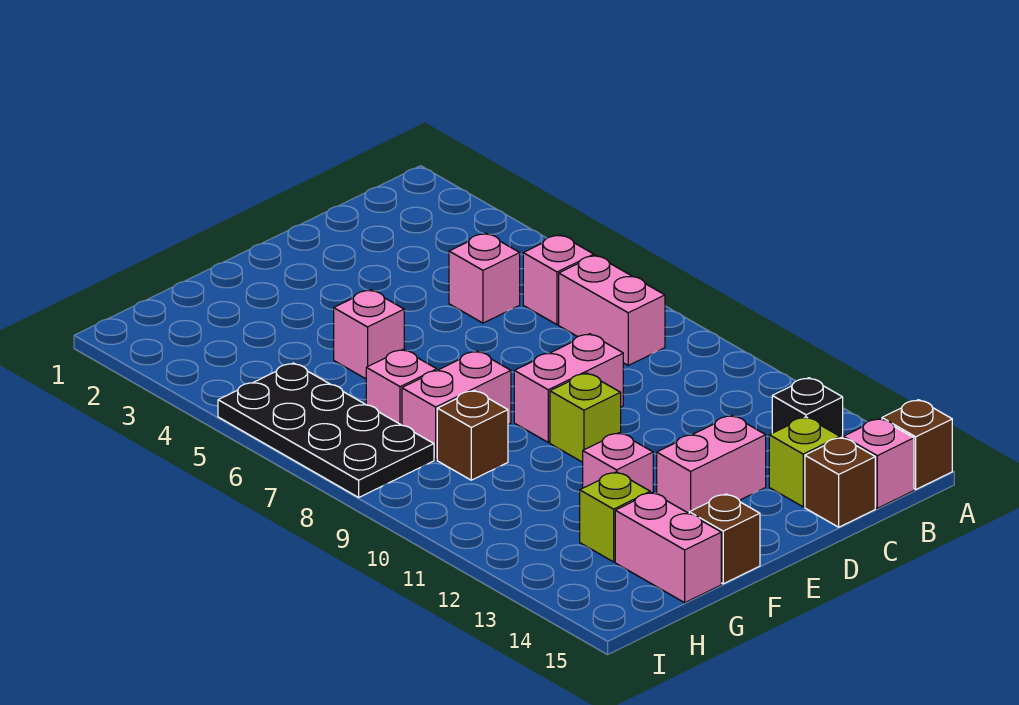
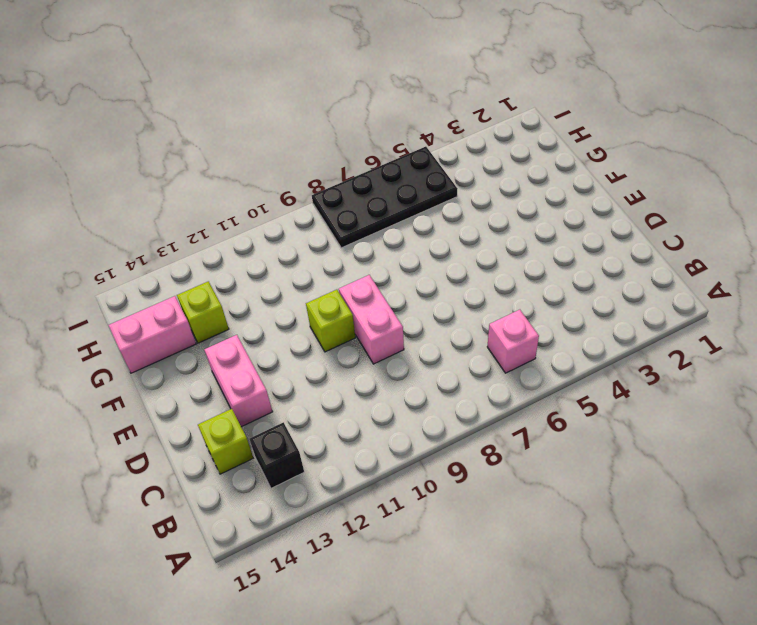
none -> brown 1x1 brick [882,400,952,489]
none -> pink 1x2 brick [559,255,665,365]
none -> pink 1x1 brick [843,419,914,508]

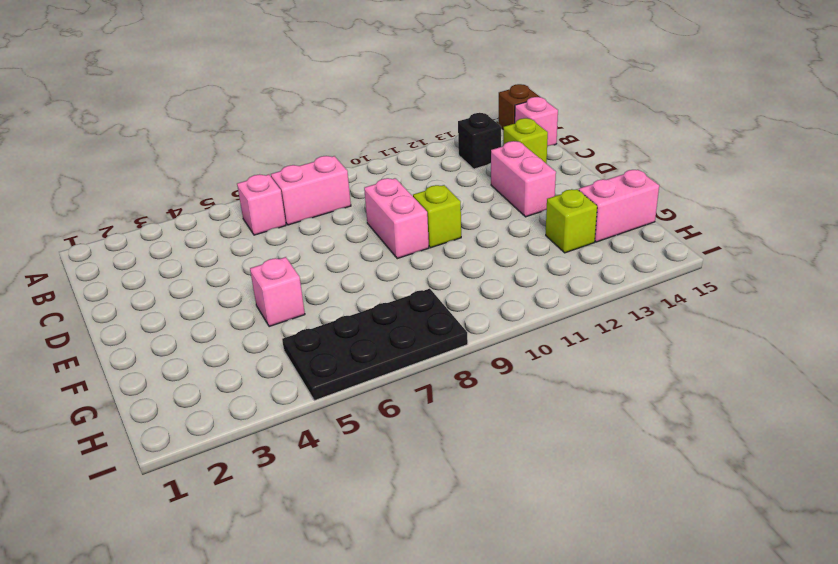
none -> pink 1x1 brick [449,233,520,323]
none -> brown 1x1 brick [805,437,875,527]
none -> pink 1x2 brick [402,351,511,460]

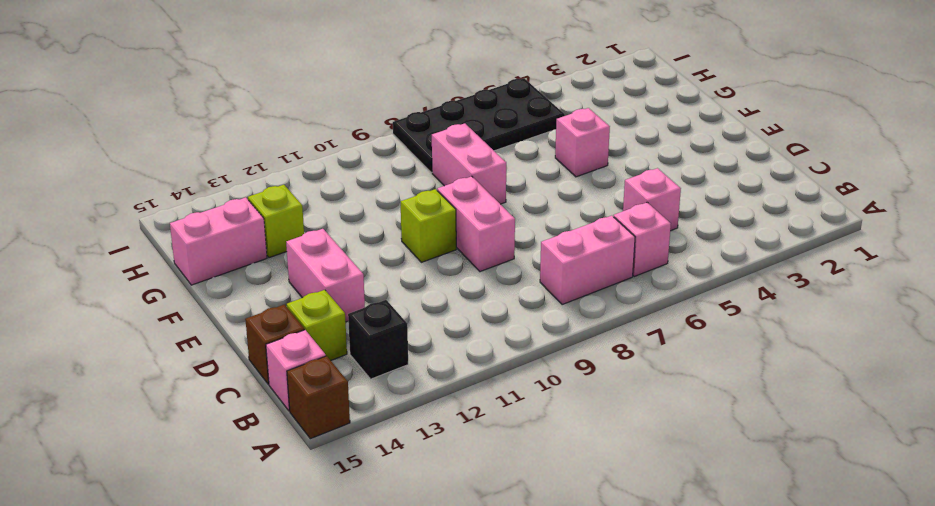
none -> pink 1x1 brick [583,433,653,493]
none -> brown 1x1 brick [689,494,760,584]
none -> pink 1x1 brick [366,350,437,425]

